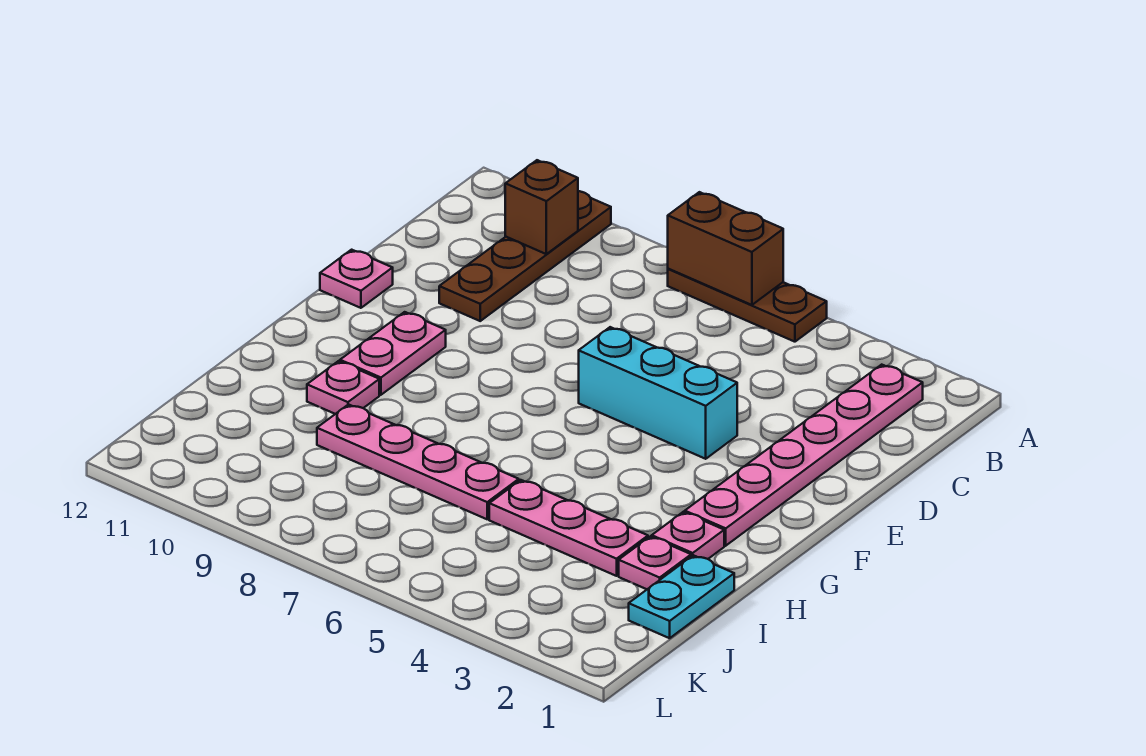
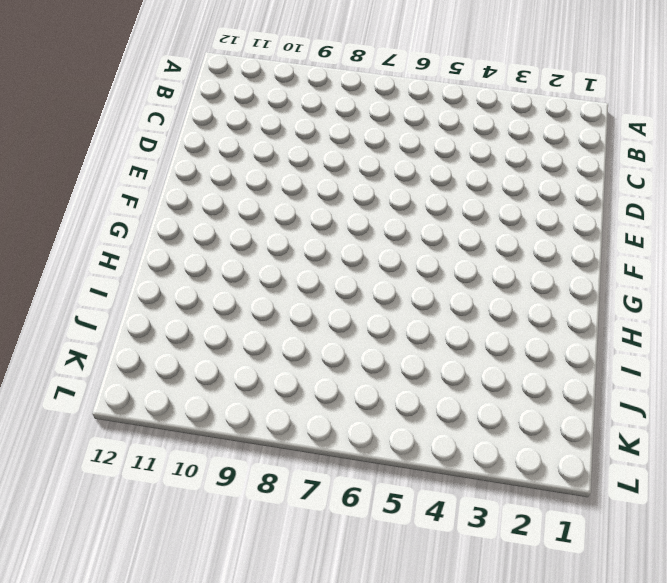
none -> brown 1x3 plate [668,269,827,342]
none -> brown 1x4 plate [439,191,611,321]
none -> pink 1x6 plate [685,365,923,546]

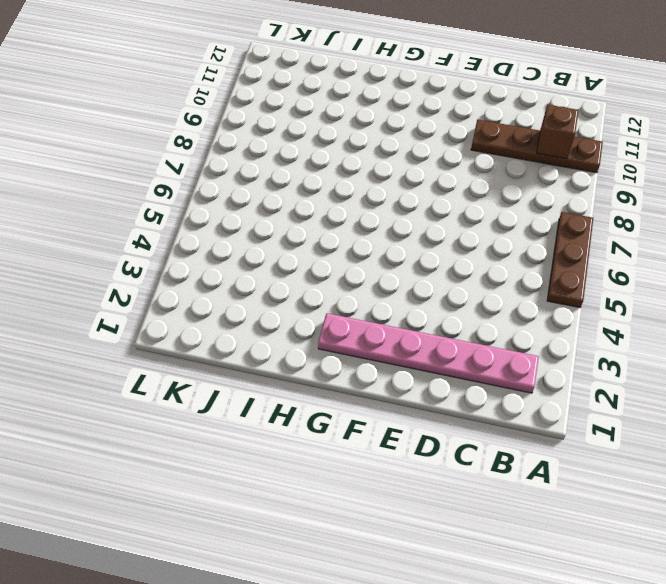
none -> cyan 1x3 brick [579,327,737,459]
none -> pink 1x1 plate [320,250,393,308]
none -> pink 1x2 plate [340,312,446,395]

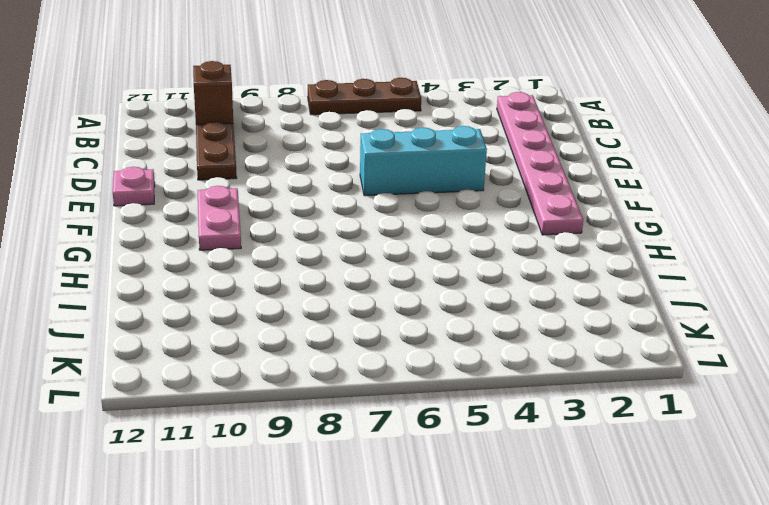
none -> pink 1x1 plate [652,512,724,559]
none -> pink 1x1 plate [307,361,379,414]
none -> cyan 1x2 plate [629,555,734,638]

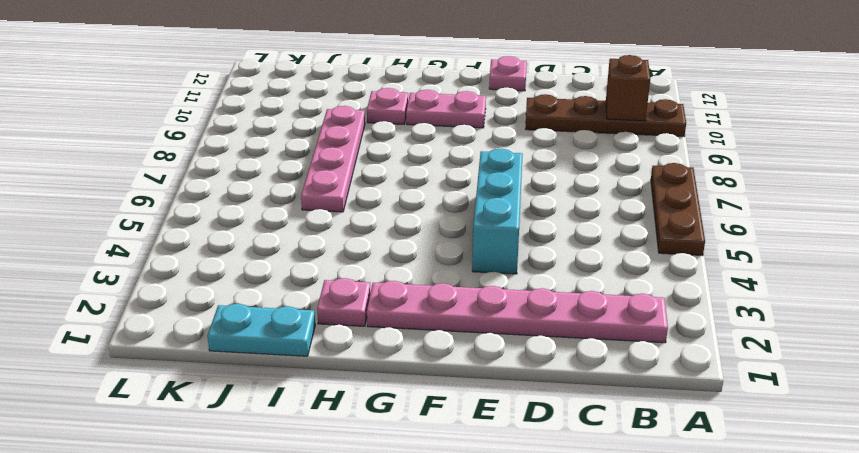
none -> pink 1x1 plate [619,537,691,589]
none -> pink 1x3 plate [489,480,648,576]
none -> brown 1x2 brick [668,192,783,305]

